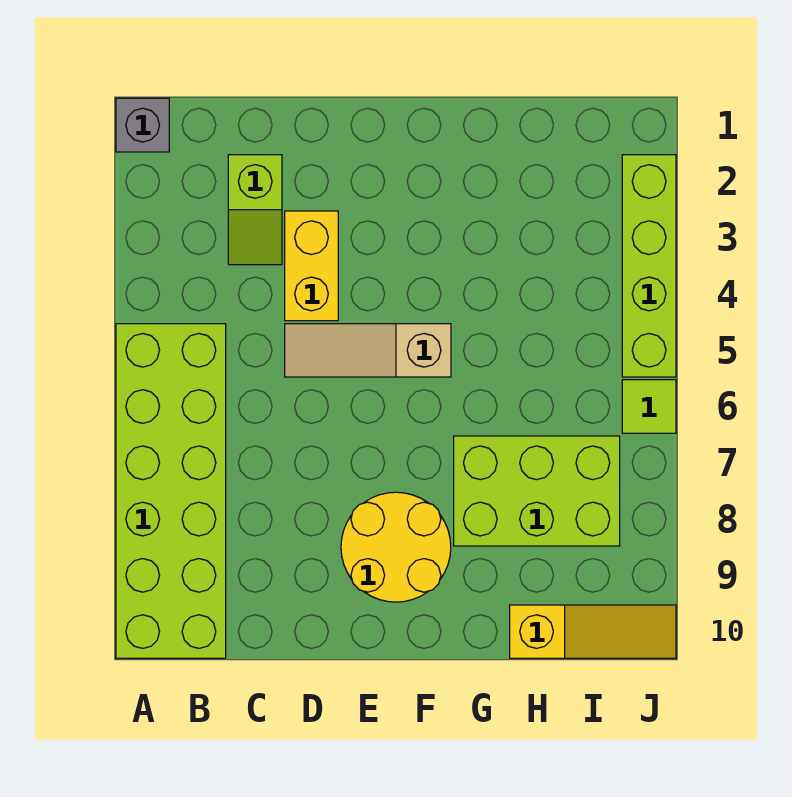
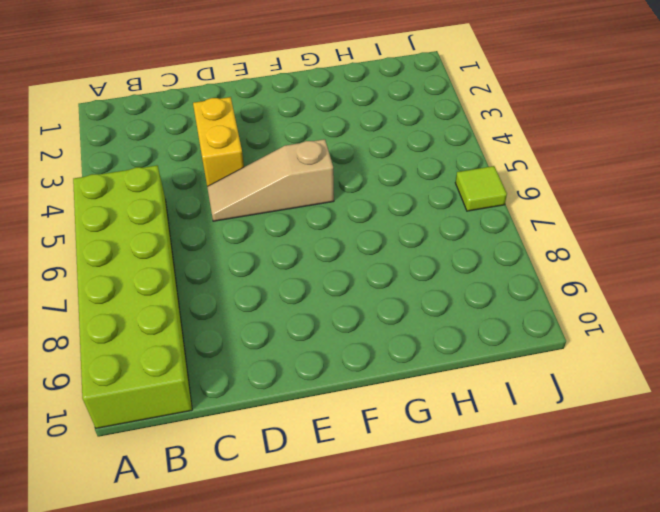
none -> grey 1x1 brick [116,98,169,152]
none -> lime 1x2 slope [228,155,282,265]

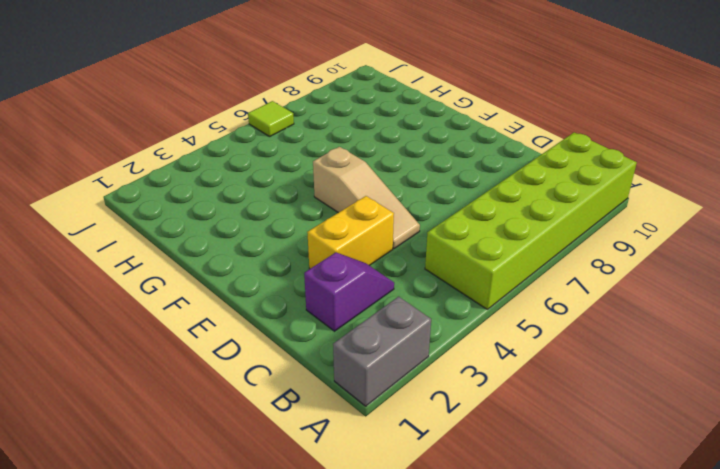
grey 1x2 brick [333,297,431,406] -> grey 1x1 brick [116,98,169,152]
purple 1x2 slope [304,252,394,331] -> lime 1x2 slope [228,155,282,265]
none -> yellow 2x2 round brick [341,492,451,602]
none -> lime 2x3 brick [454,436,620,546]

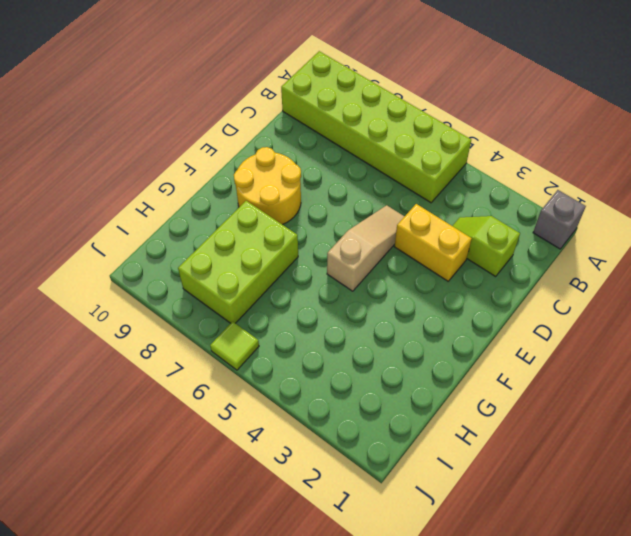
none -> yellow 1x3 slope [510,605,676,658]
none -> lime 1x4 brick [622,155,676,377]

